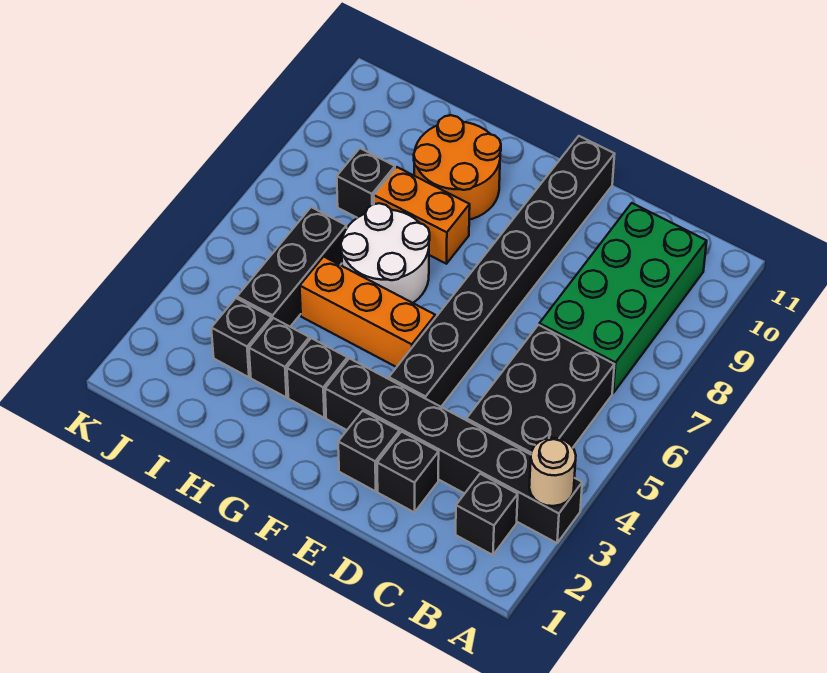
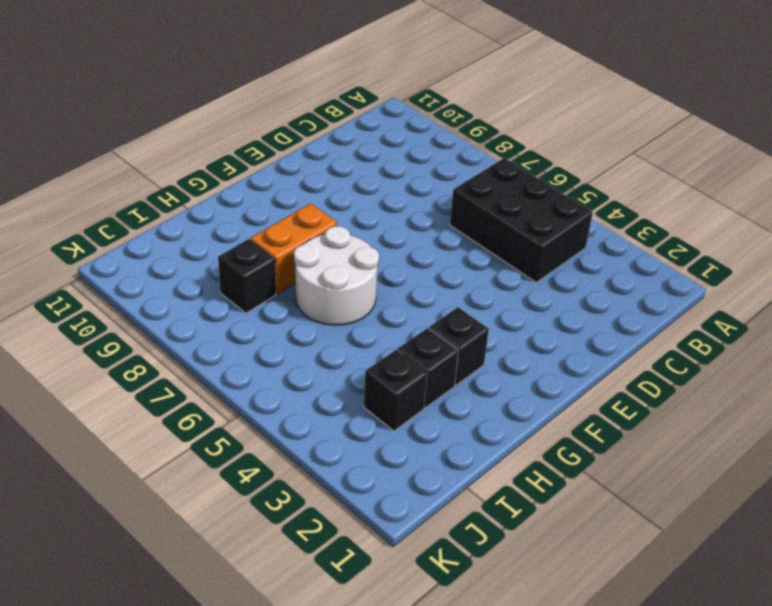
none -> black 1x6 brick [325,358,582,543]
none -> black 1x1 brick [456,474,518,555]
none -> green 2x4 brick [539,203,707,393]

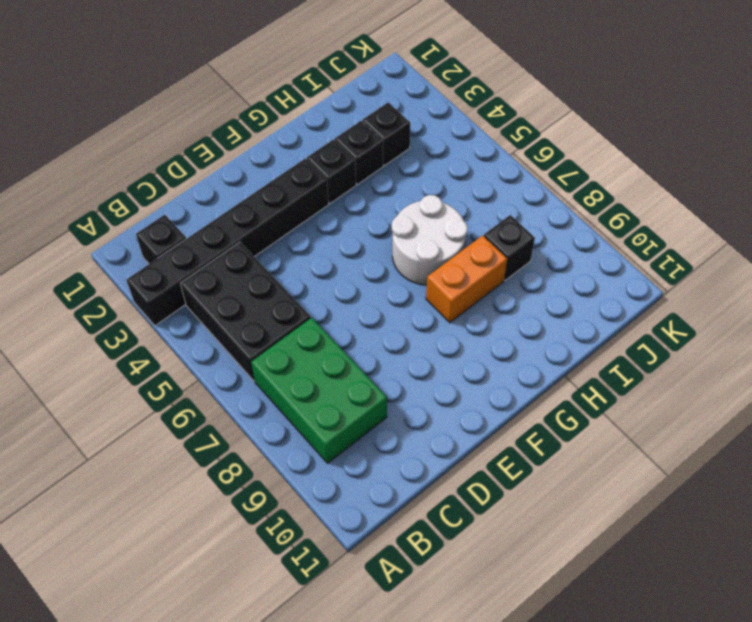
green 2x3 brick [251,318,387,463] -> green 2x4 brick [539,203,707,393]
none -> black 1x1 brick [377,432,439,512]
none -> black 1x1 brick [338,411,399,491]
none -> black 1x8 brick [389,136,615,407]

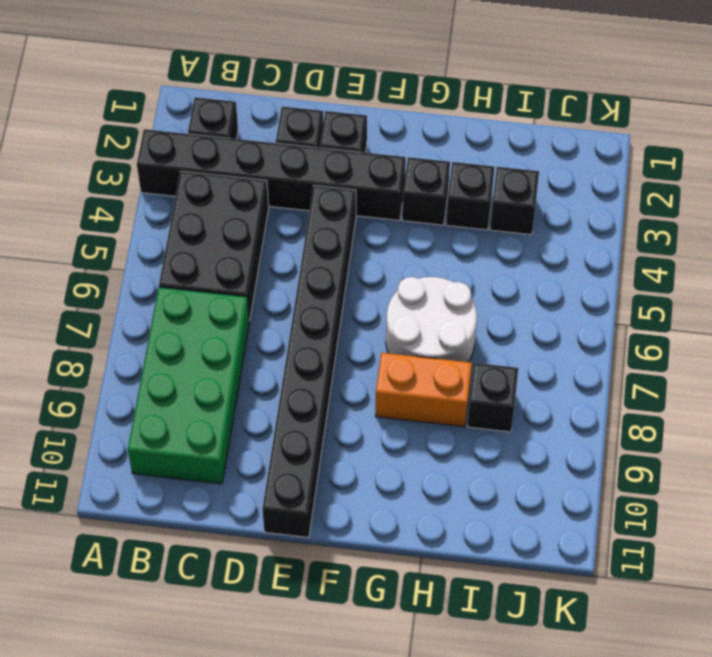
none -> orange 1x3 brick [300,257,435,367]
none -> orange 2x2 round brick [414,115,501,220]
none -> black 1x3 brick [237,207,347,327]

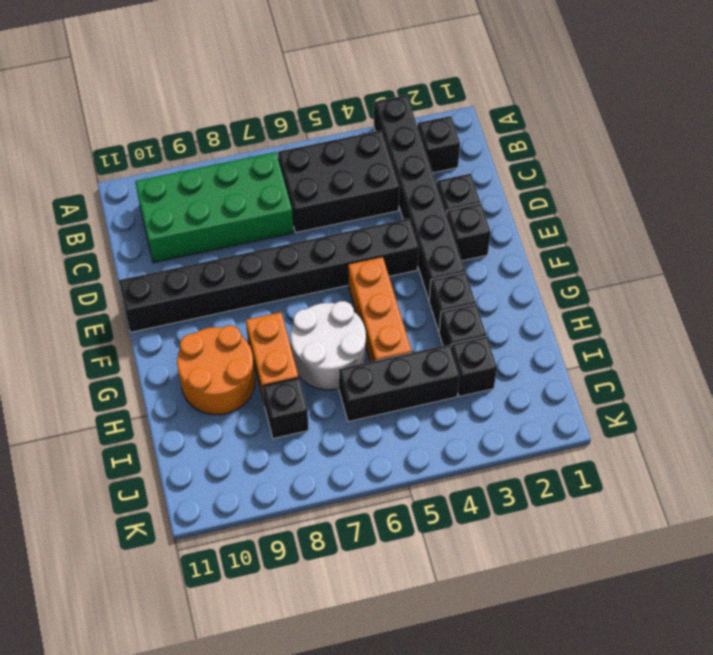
none -> tan 1x1 round brick [529,438,576,506]

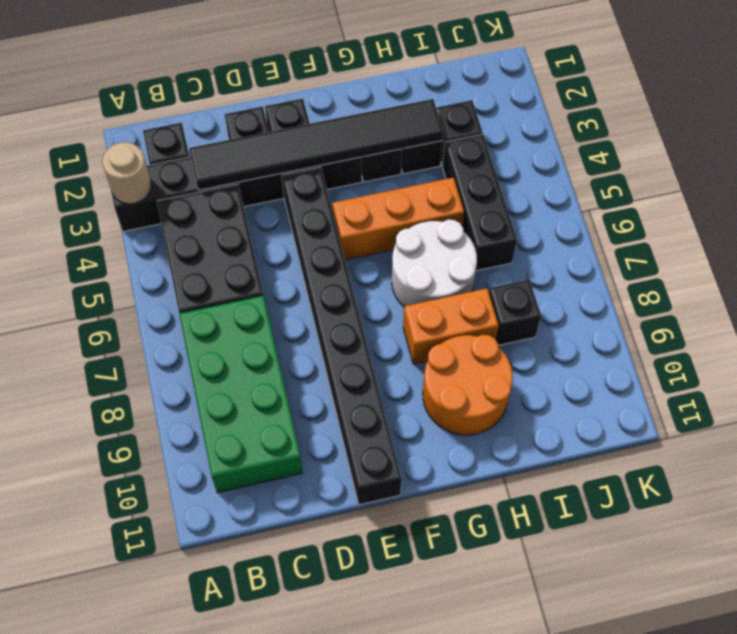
black 1x6 tile [189,99,443,190] -> none

